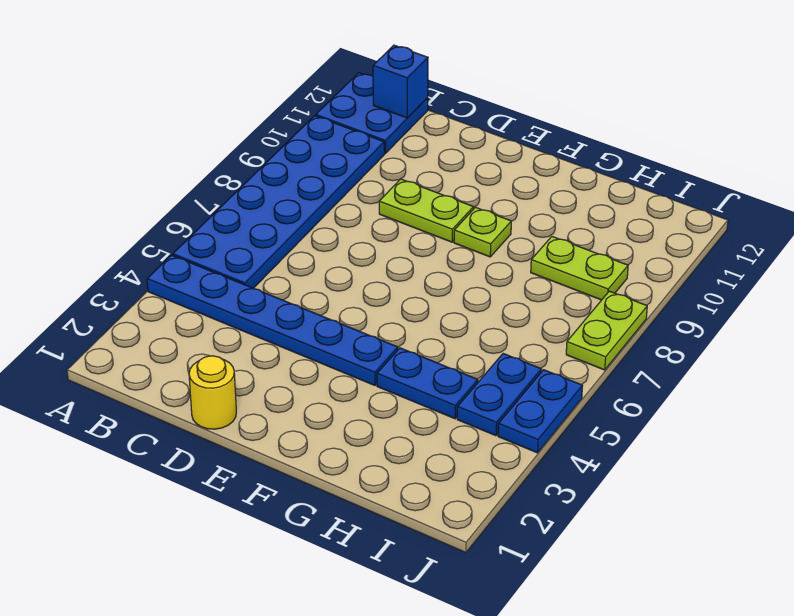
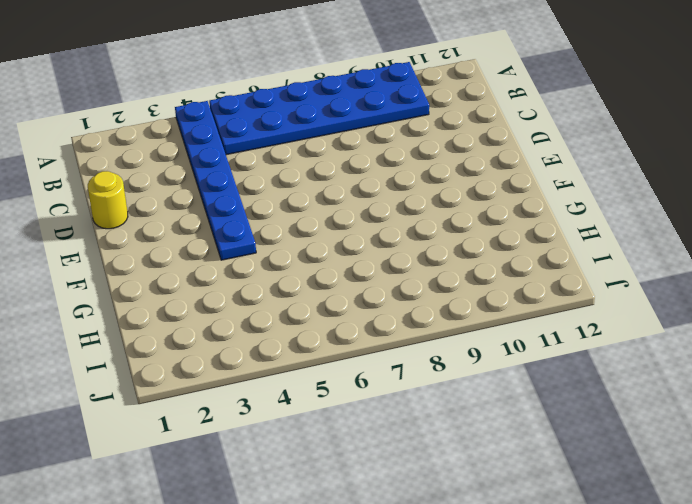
none -> blue 2x2 plate [316,73,428,153]
none -> lime 1x2 plate [379,179,473,242]
none -> lime 1x1 plate [454,207,511,257]

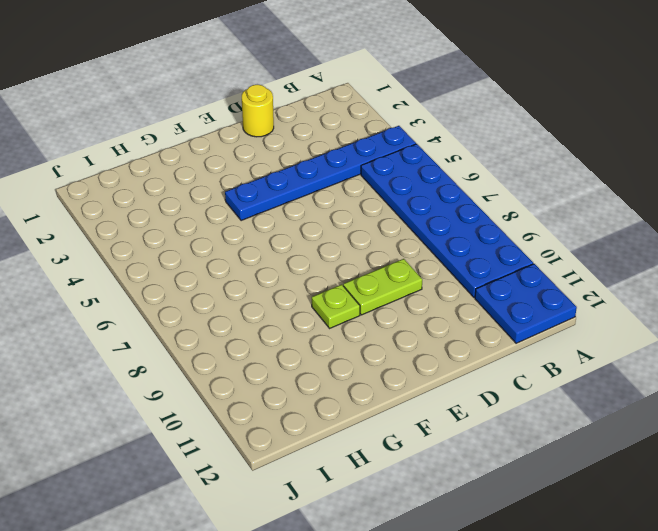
none -> blue 1x2 plate [377,348,478,419]
none -> lime 1x2 plate [531,237,628,300]
none -> blue 1x2 plate [457,354,542,436]

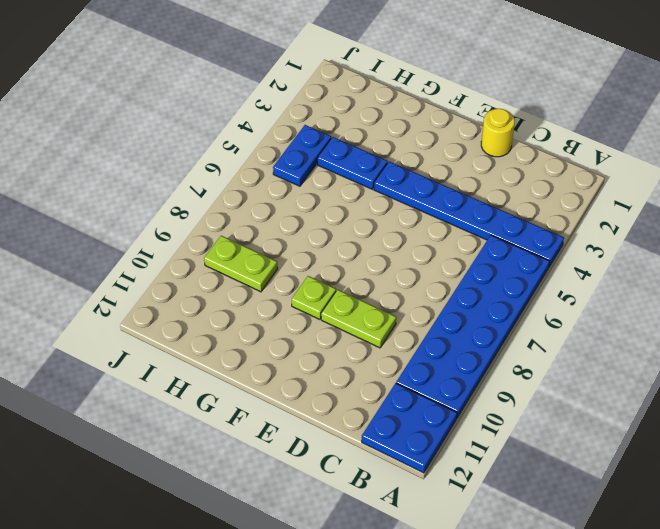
none -> blue 1x2 plate [498,370,582,453]
none -> lime 1x2 plate [566,291,647,370]
none -> blue 1x1 brick [373,45,428,118]

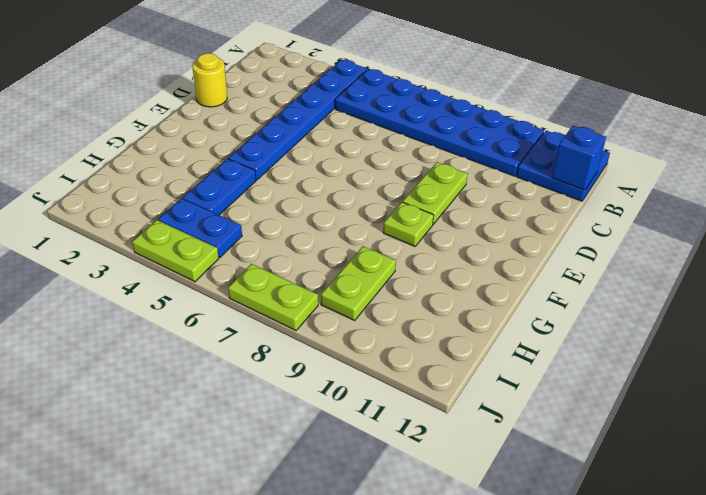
lime 1x2 plate [132,220,219,282] -> blue 1x2 plate [498,370,582,453]

